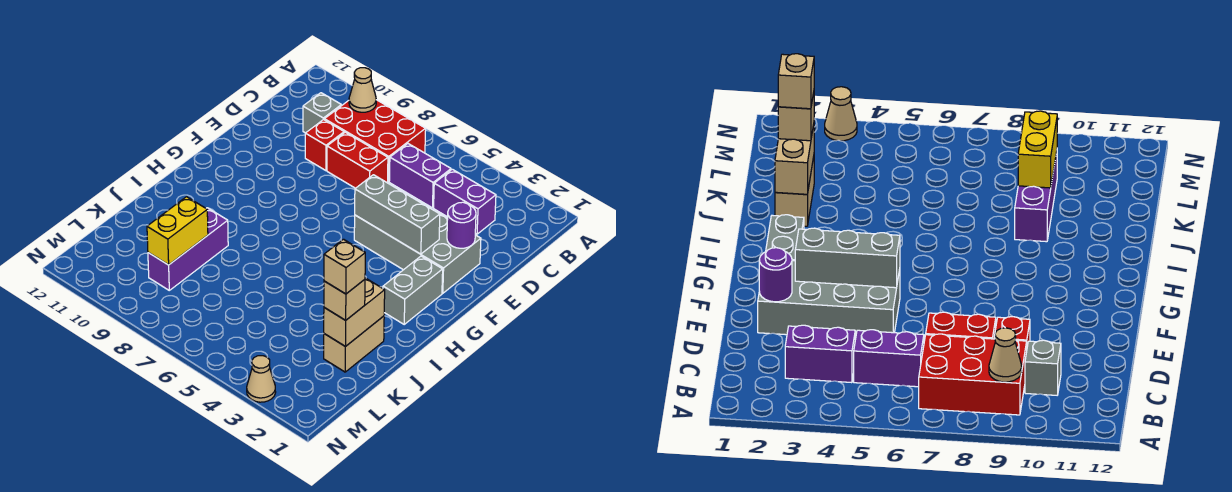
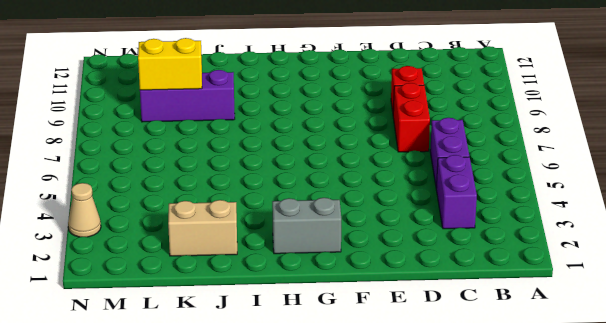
none -> red 2x3 brick [324,100,426,182]
none -> grey 1x1 brick [303,93,341,133]
none -> grey 2x4 brick [354,214,481,293]

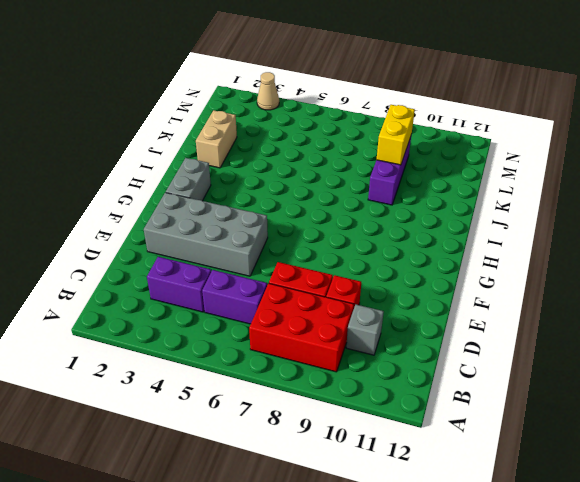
none -> tan 1x1 cone [349,68,376,112]
none -> purple 1x1 round brick [447,202,476,248]
none -> grey 1x3 brick [355,175,440,254]

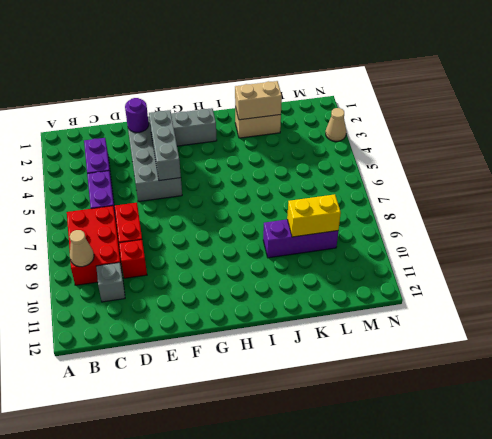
none -> tan 1x1 brick [324,279,365,320]
none -> tan 1x1 brick [324,239,365,294]

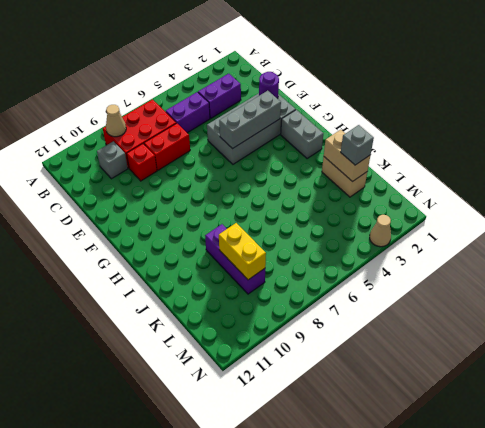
grey 1x1 brick [341,125,374,165] -> tan 1x1 brick [324,279,365,320]
none -> tan 1x1 brick [324,239,365,294]

